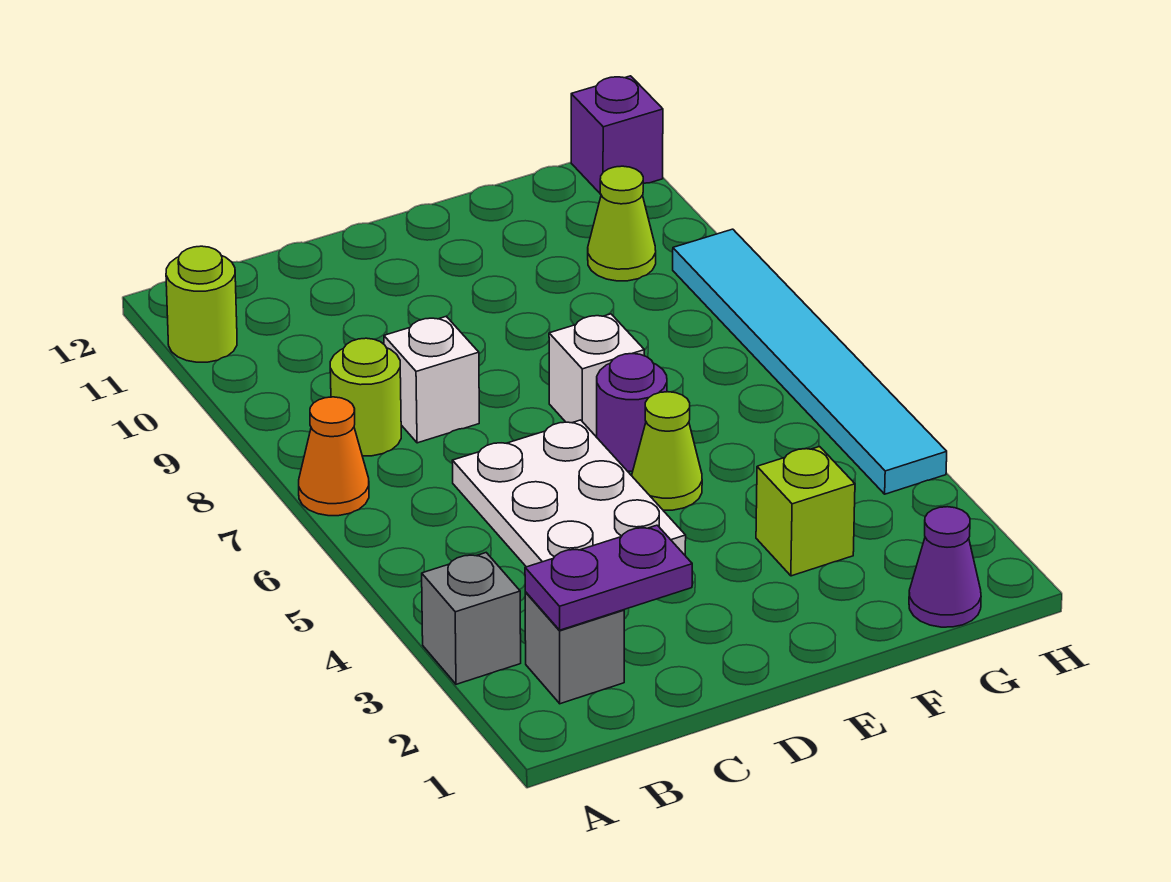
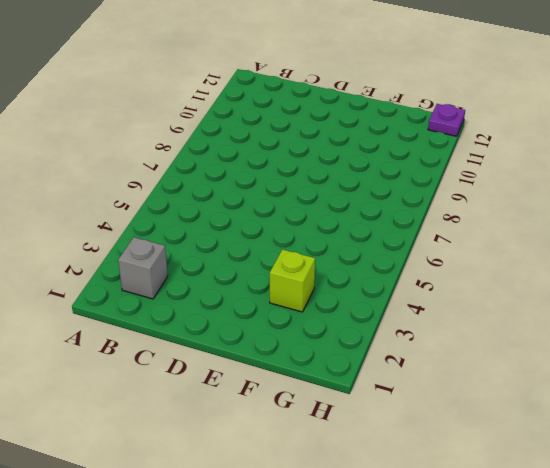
purple 1x1 plate [428,104,465,136] -> purple 1x1 brick [571,76,663,193]
none -> grey 1x1 brick [422,553,521,684]
none -> orange 1x1 cone [299,397,369,516]
none -> lime 1x1 round brick [166,246,237,362]

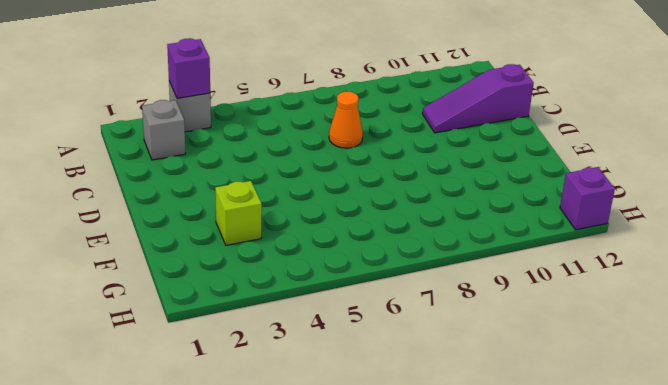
purple 1x1 brick [167,38,210,98] -> none
orange 1x1 cone [329,92,363,148] -> orange 1x1 cone moved to [299,397,369,516]
purple 1x3 slope [422,64,534,133] -> none
none -> lime 1x1 round brick [166,246,237,362]
none -> lime 1x1 round brick [330,338,401,456]
none -> white 2x3 plate [452,420,686,567]

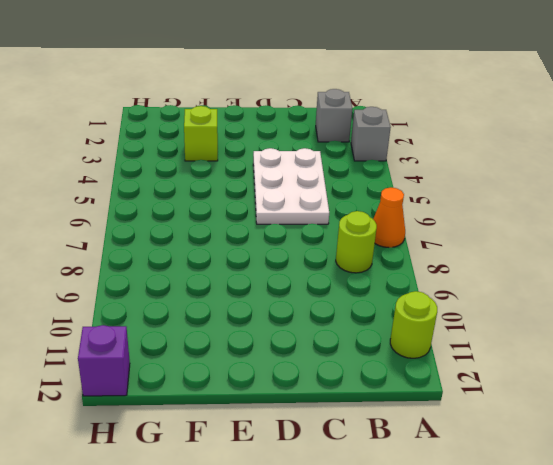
none -> white 1x1 brick [384,316,479,443]
none -> lime 1x1 cone [632,392,702,510]
none -> purple 1x1 round brick [597,354,667,471]

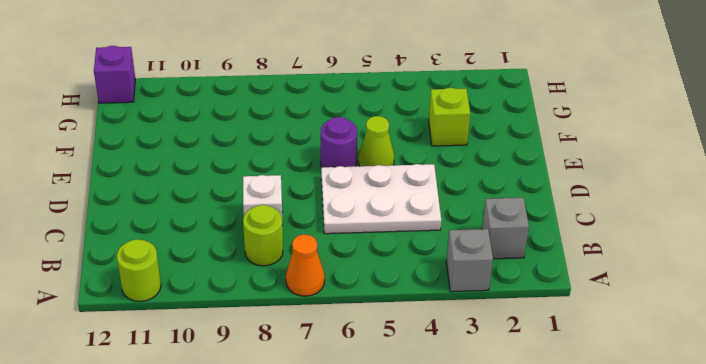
none -> white 1x1 brick [549,314,644,436]
none -> purple 1x1 cone [909,507,981,627]
none -> lime 1x1 cone [588,166,656,281]

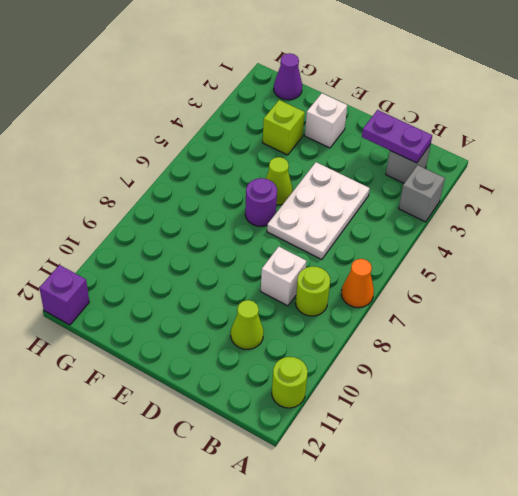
lime 1x1 cone [231,300,264,349] -> lime 1x1 cone moved to [588,166,656,281]
white 1x1 brick [305,93,347,148] -> white 1x1 brick moved to [549,314,644,436]
none -> cyan 1x6 tile [673,229,947,494]

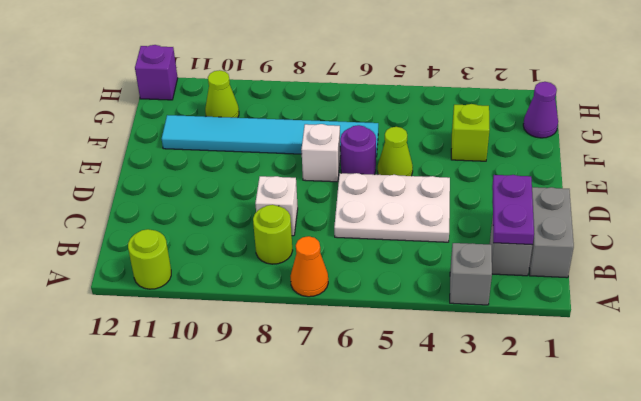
grey 1x2 brick [529,187,574,278] -> none
cyan 1x6 tile [162,115,378,157] -> cyan 1x6 tile moved to [673,229,947,494]

